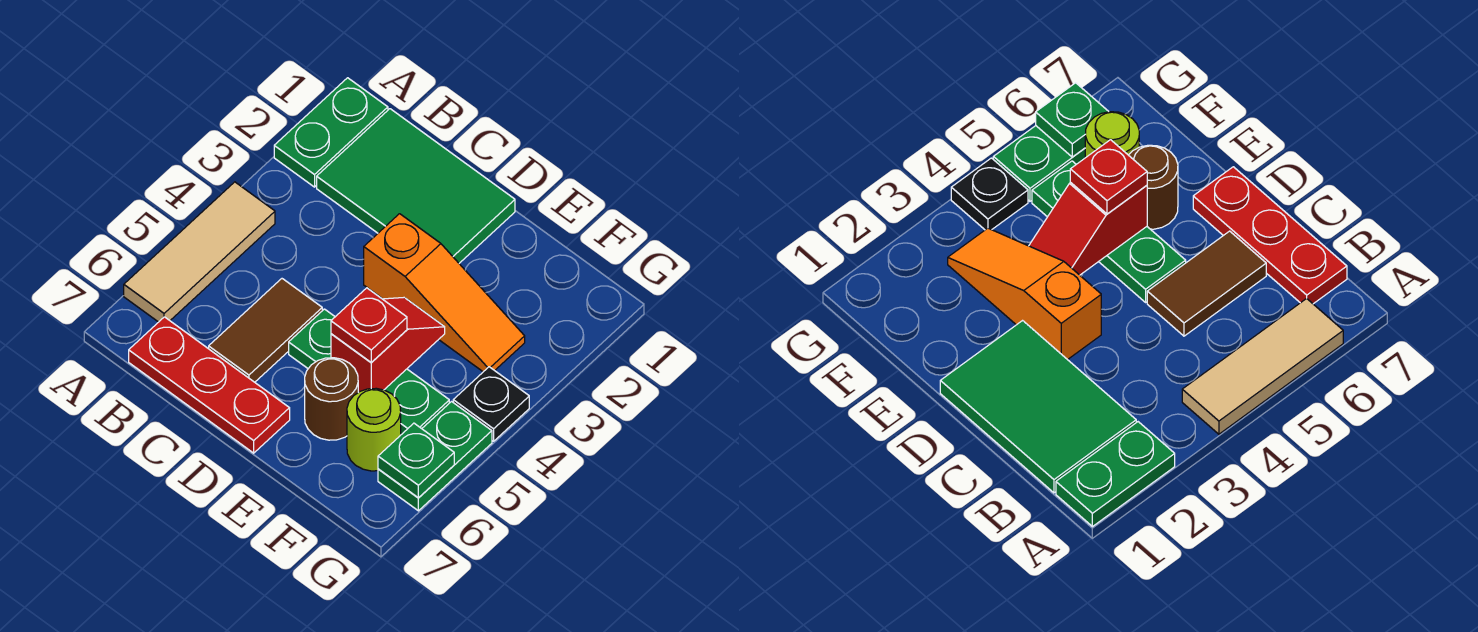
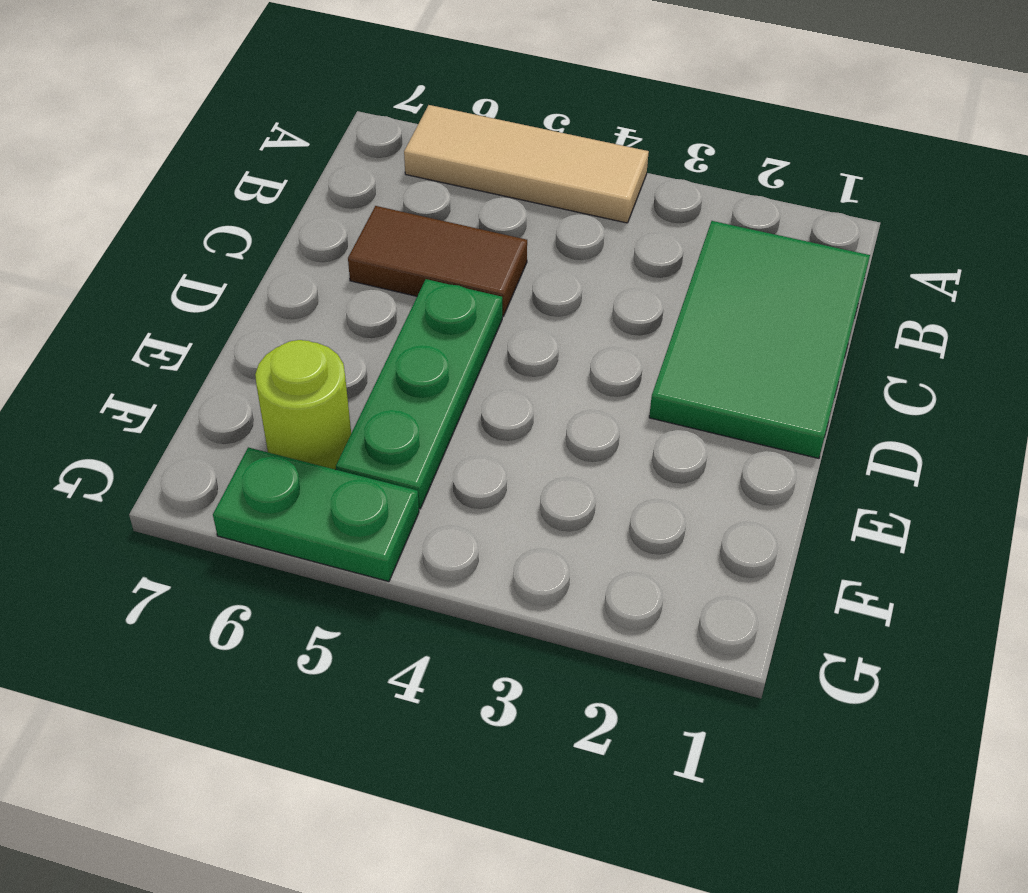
none -> green 1x2 plate [274,78,388,187]
none -> red 1x3 plate [129,317,290,453]
none -> orange 1x3 slope [364,214,525,372]

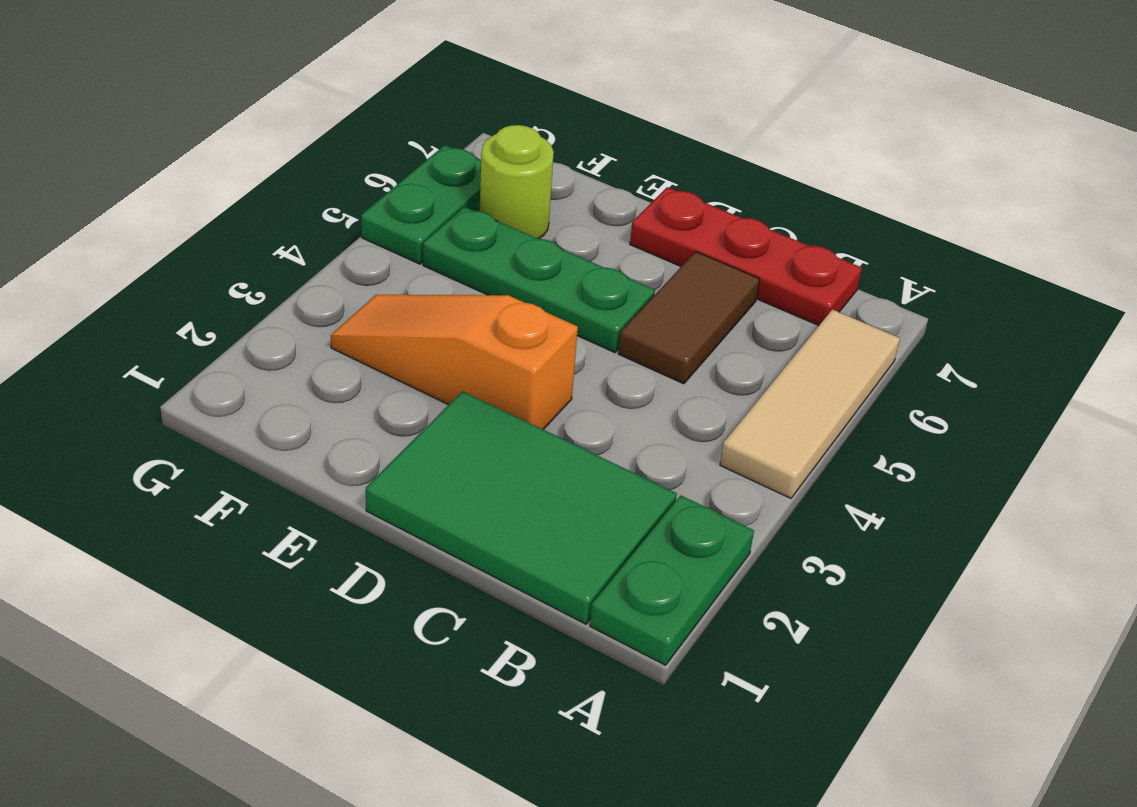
none -> brown 1x1 round brick [305,358,358,440]
none -> black 1x1 plate [453,367,529,441]
none -> red 1x2 slope [331,298,445,392]

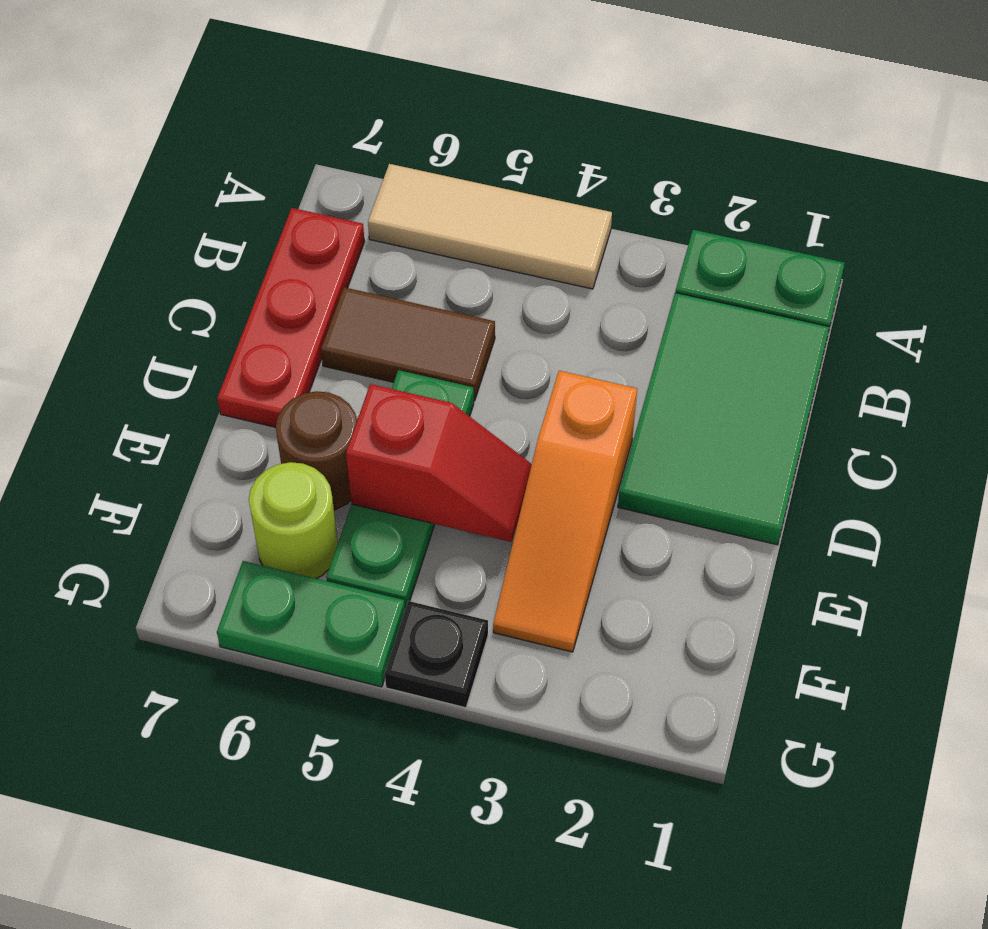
none -> green 1x1 plate [378,423,454,498]
none -> red 1x1 plate [331,288,407,363]

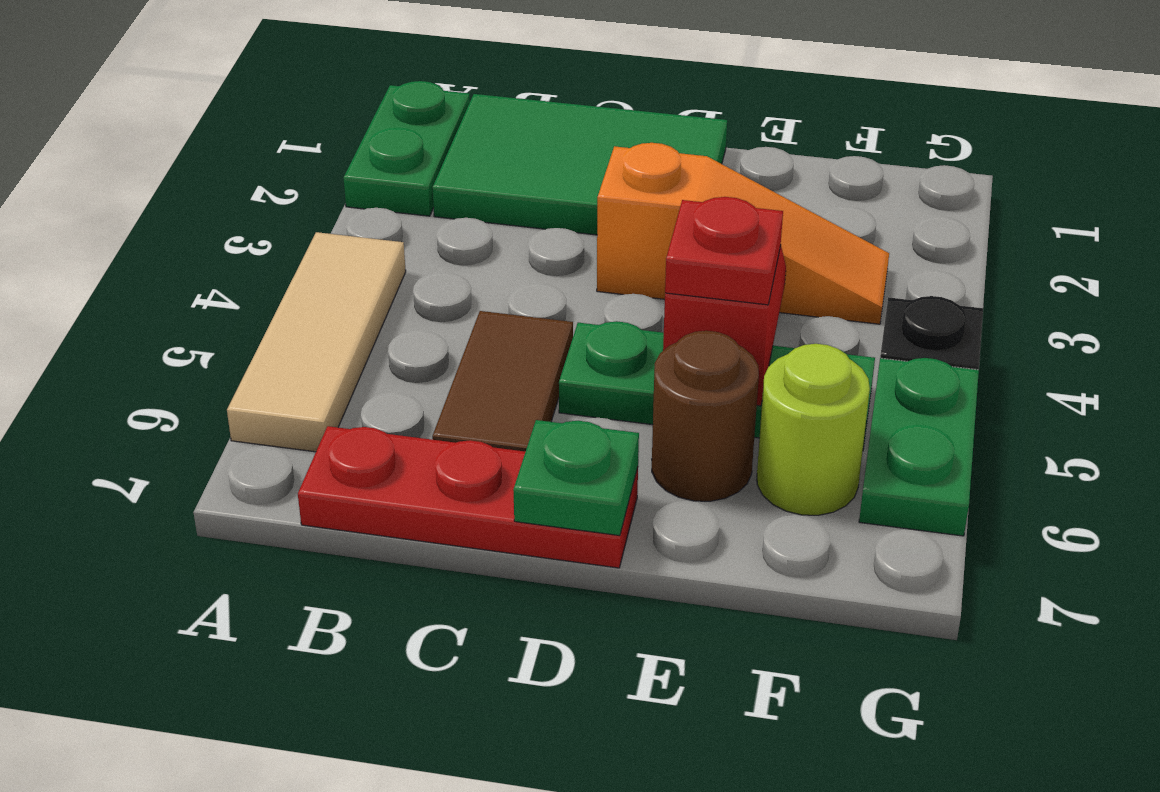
green 1x1 plate [513,420,639,536] -> green 1x1 plate moved to [378,423,454,498]

